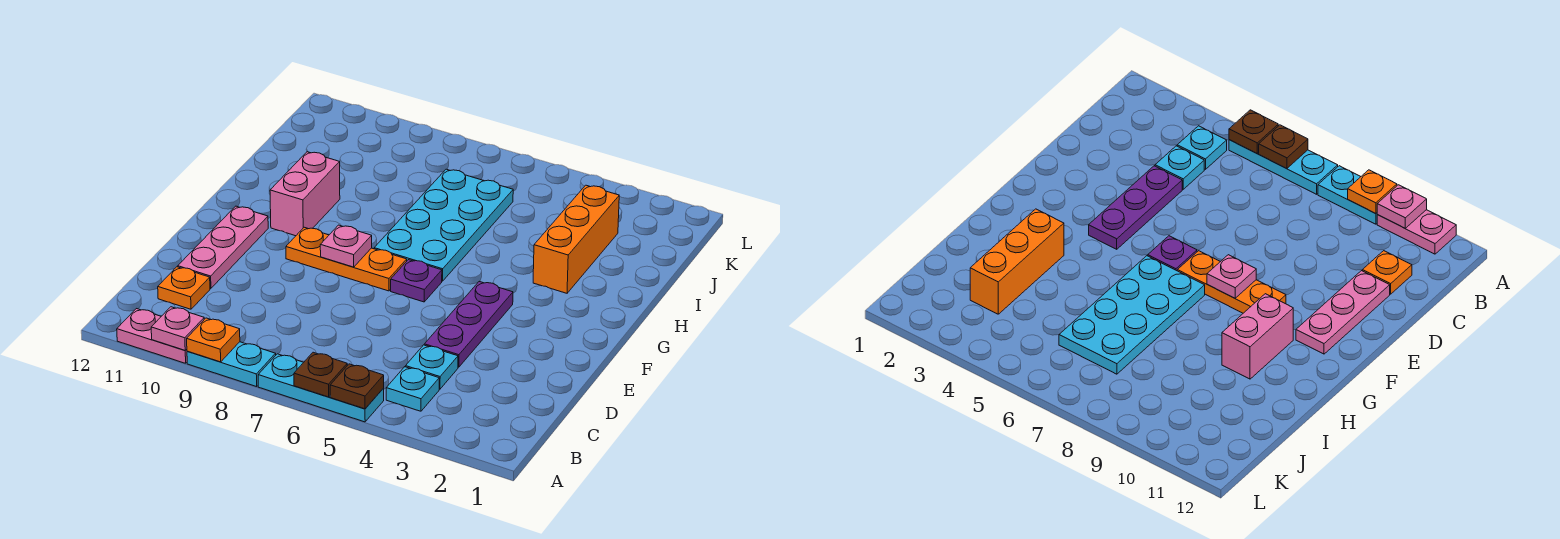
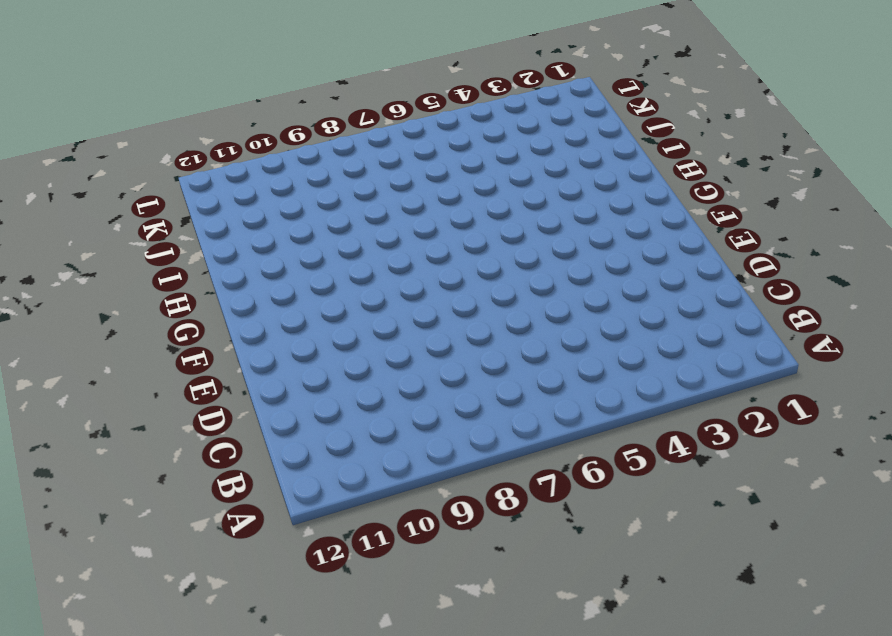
none -> cyan 1x3 plate [258,354,384,422]
none -> cyan 1x2 plate [187,342,276,387]
none -> pink 1x2 plate [117,309,187,363]

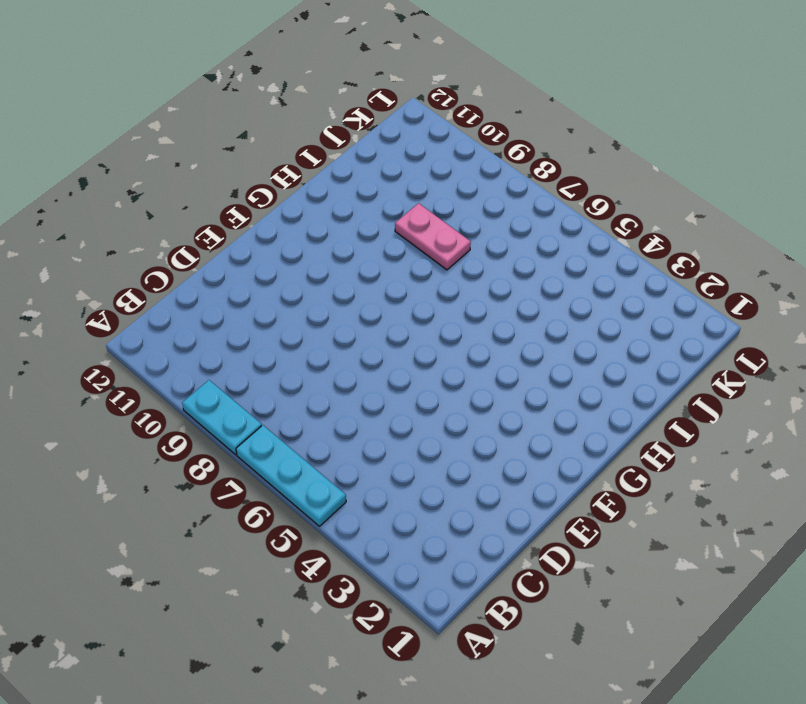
pink 1x2 plate [395,203,471,270] -> pink 1x2 plate moved to [117,309,187,363]
none -> cyan 1x1 plate [386,367,439,411]
none -> cyan 1x1 plate [406,345,458,389]
none -> orange 1x1 plate [158,267,210,309]

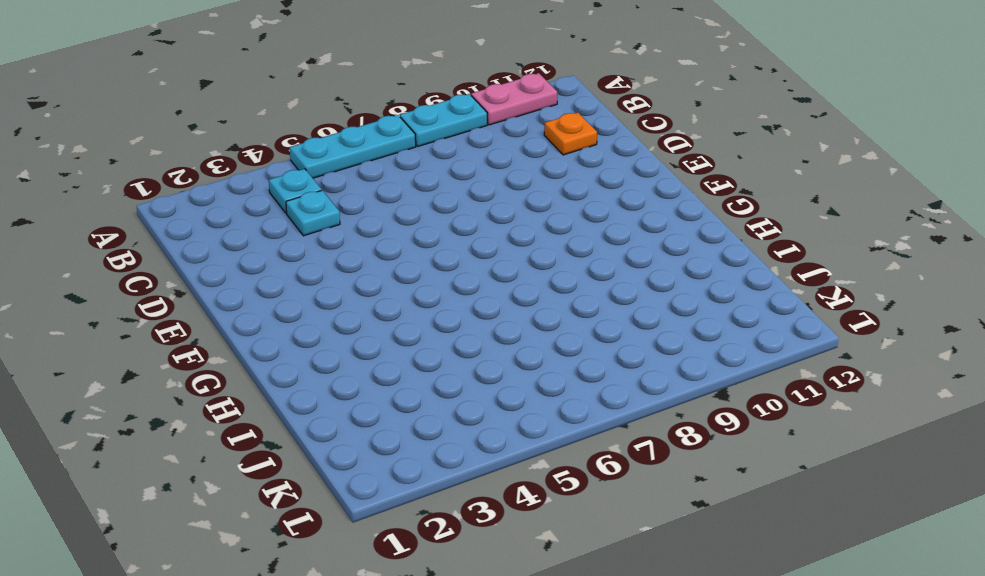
none -> purple 1x3 plate [424,282,513,367]
none -> pink 1x3 plate [178,206,268,288]
none -> purple 1x1 plate [391,260,442,302]

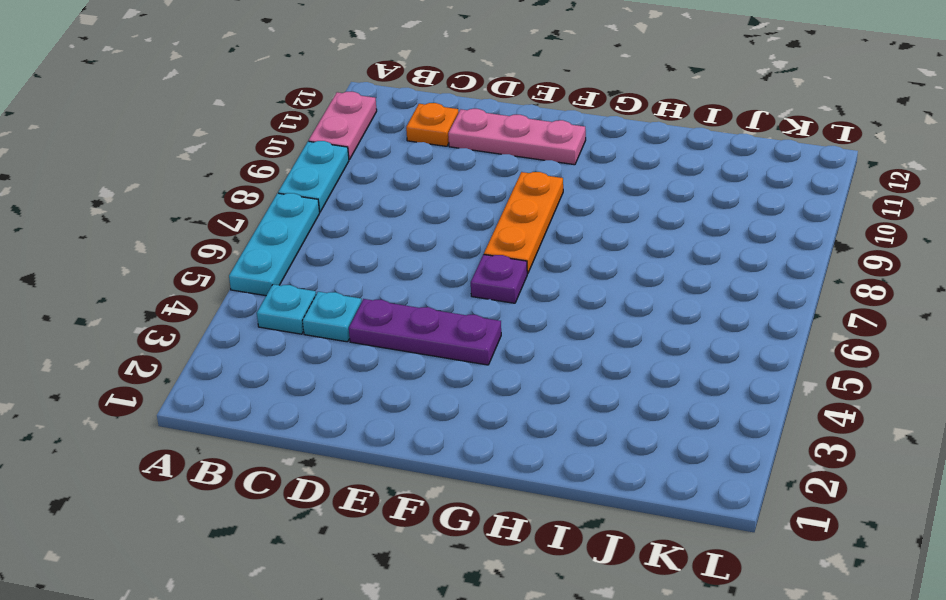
none -> cyan 2x4 plate [374,169,513,281]
none -> pink 1x2 brick [270,152,340,236]
none -> orange 1x3 brick [533,185,619,293]

